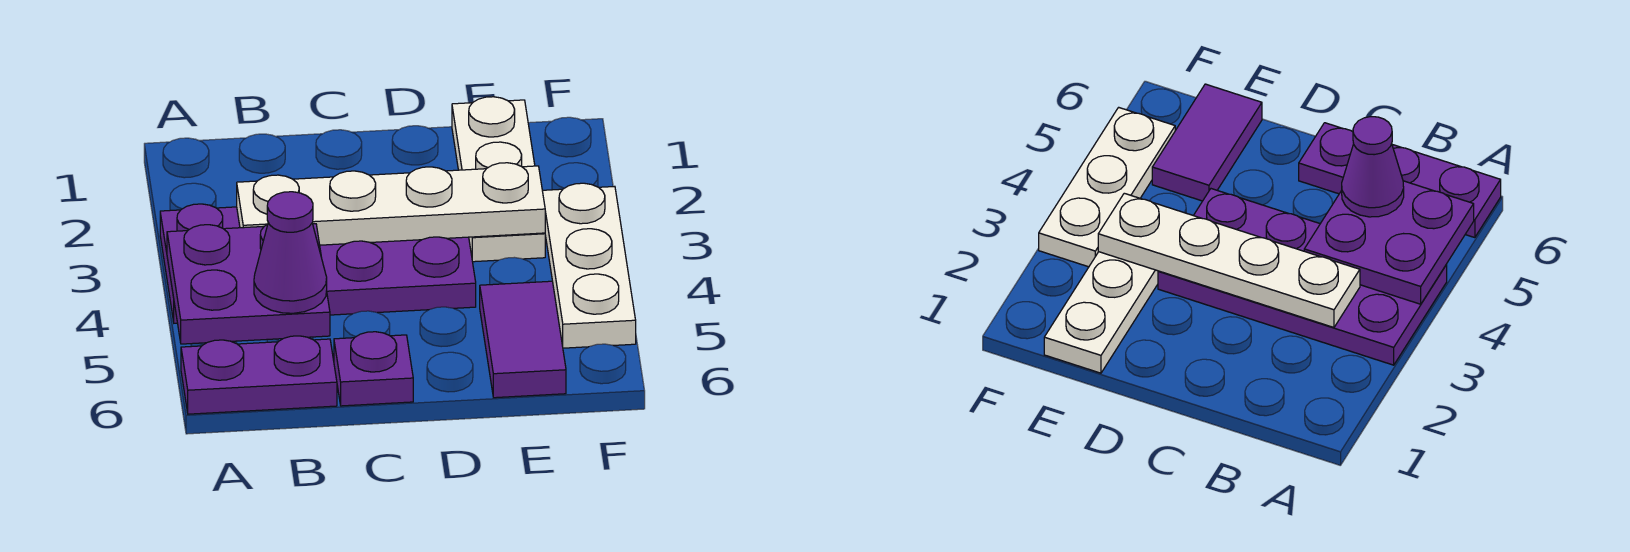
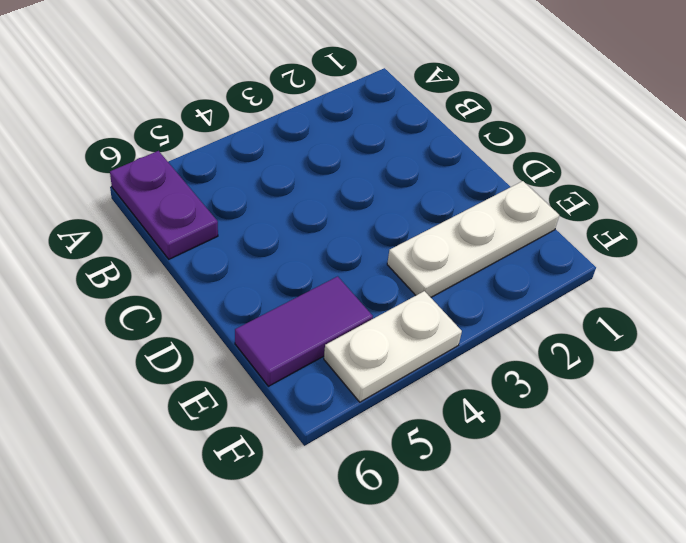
white 1x2 plate [324,291,462,402] -> white 1x3 plate [542,183,636,348]
none -> purple 2x4 plate [160,204,476,323]
none -> purple 1x1 plate [334,332,413,406]

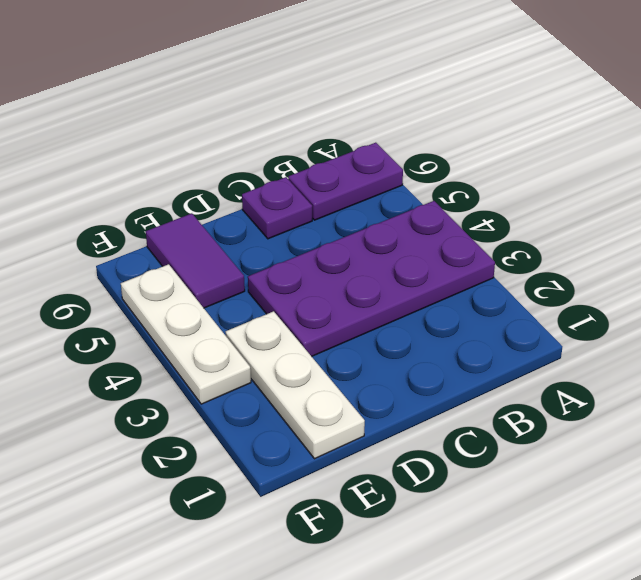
none -> purple 2x2 plate [167,224,330,344]
none -> white 1x4 plate [237,163,545,245]

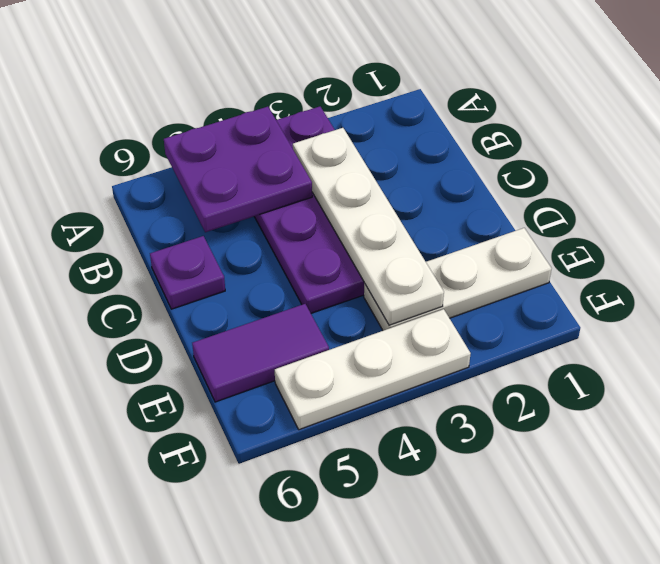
none -> purple 1x2 plate [181,336,337,414]
none -> purple 1x1 cone [254,192,327,313]

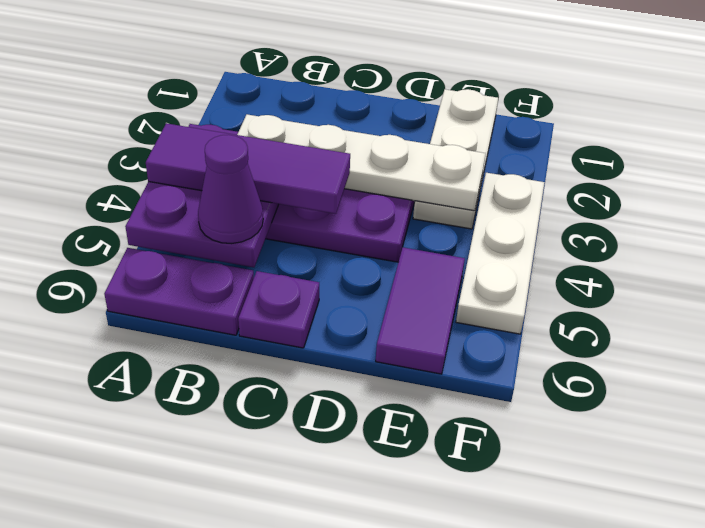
purple 1x3 tile [146,123,350,214] -> none

